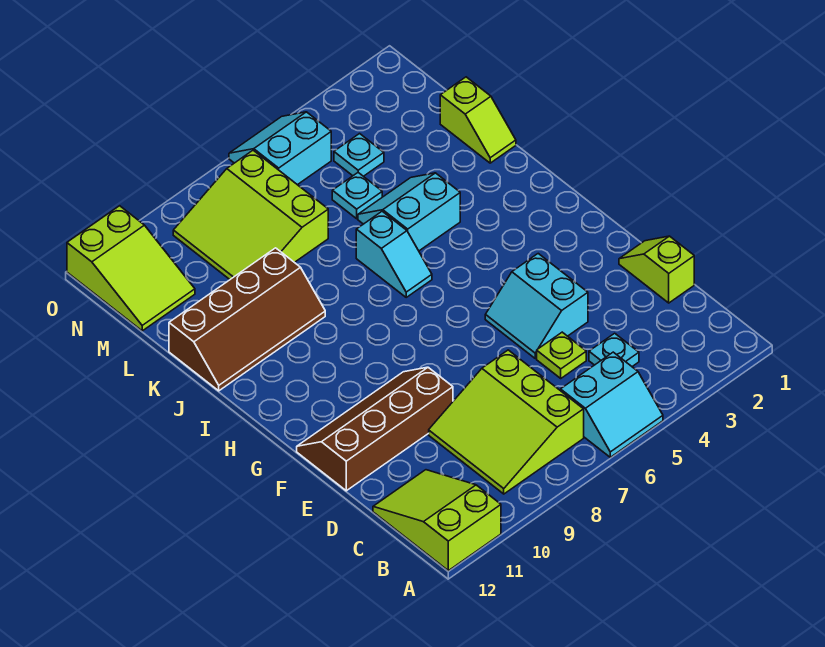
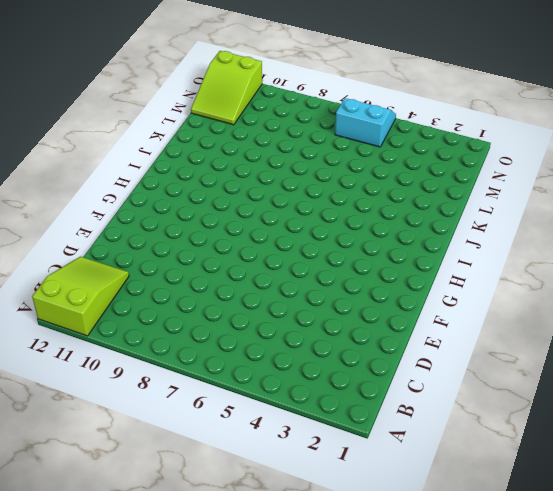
none -> cyan 2x2 slope [561,352,663,457]
none -> lime 3x3 slope [429,350,584,494]
none -> cyan 1x1 plate [589,333,639,366]

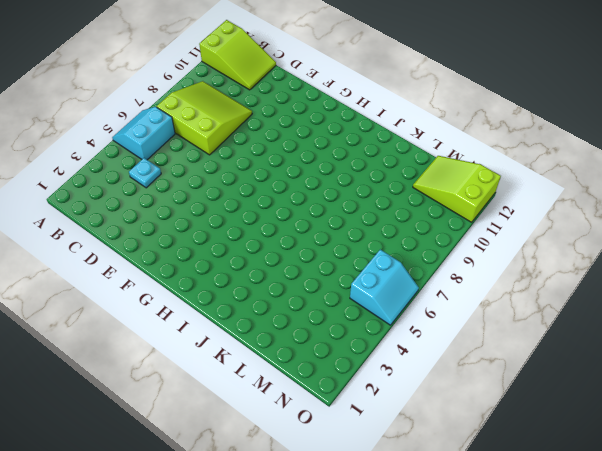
none -> lime 1x2 slope [619,236,694,303]
none -> lime 1x1 plate [537,332,586,378]
none -> cyan 2x2 slope [485,254,588,358]

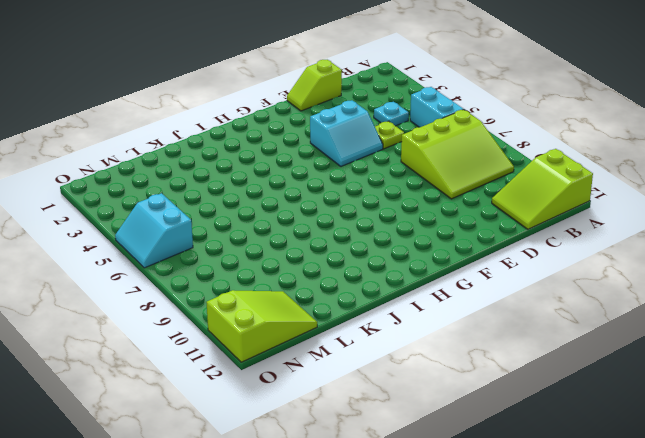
none -> brown 2x4 slope [297,367,453,491]
none -> cyan 1x2 slope [356,211,432,297]
none -> cyan 2x2 slope [358,173,460,251]

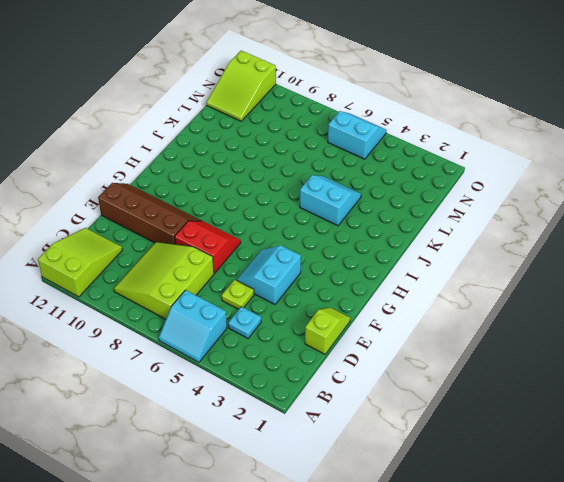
red 2x2 slope [175,221,241,273] -> none
none -> cyan 1x2 slope [356,211,432,297]
none -> brown 2x4 slope [169,248,325,391]
none -> lime 1x2 slope [440,77,516,163]

